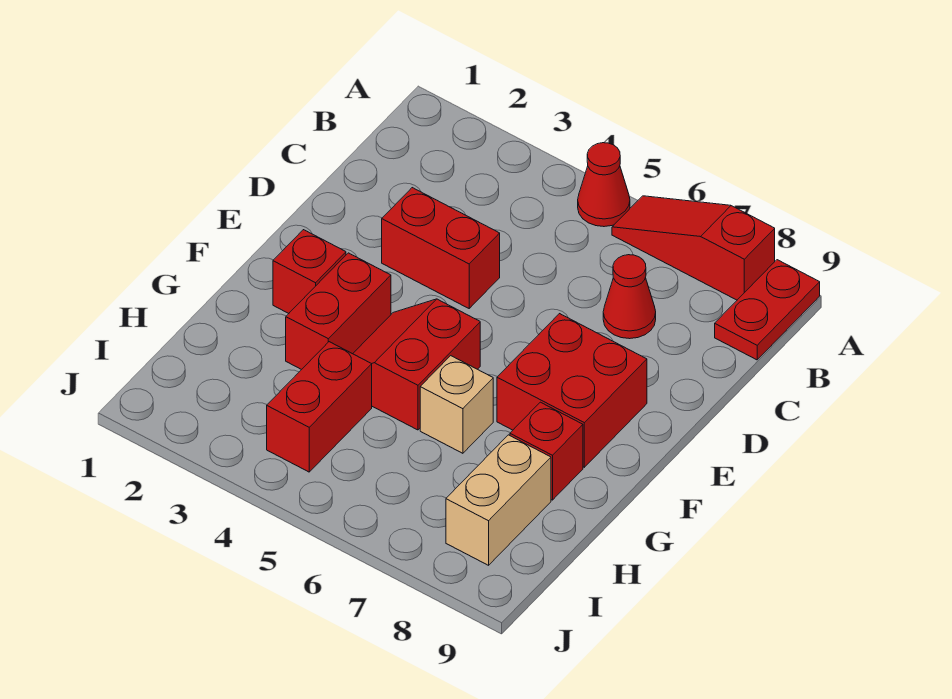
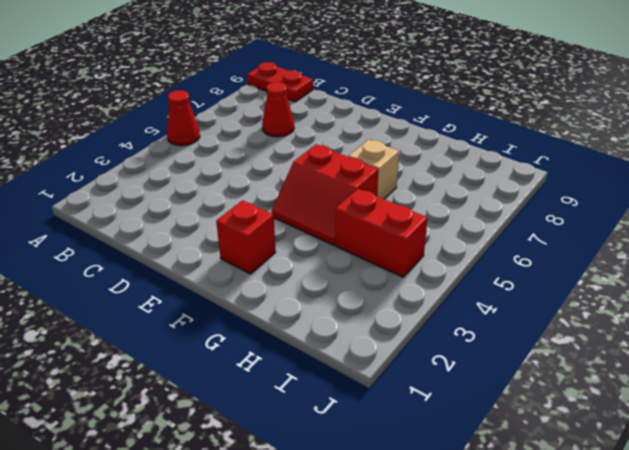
none -> red 1x3 slope [612,196,775,300]
none -> red 1x2 brick [382,188,500,308]
none -> red 2x2 brick [497,314,647,467]

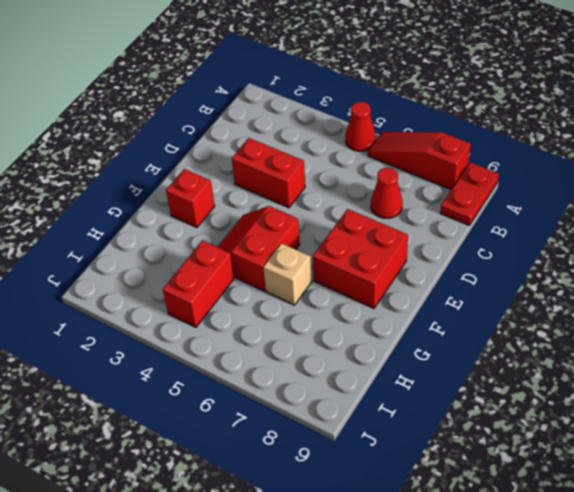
none -> red 1x2 brick [286,253,391,370]
none -> red 1x1 brick [510,402,583,500]
none -> tan 1x2 brick [446,435,551,565]

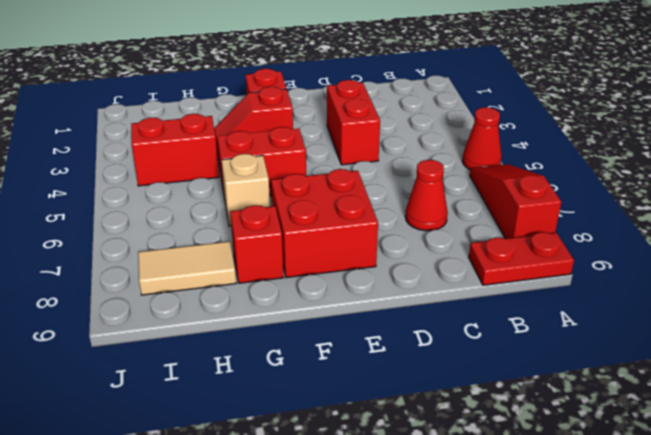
red 1x2 slope [214,87,293,148] -> red 1x2 brick [286,253,391,370]
tan 1x2 tile [138,241,236,295] -> tan 1x2 brick [446,435,551,565]

